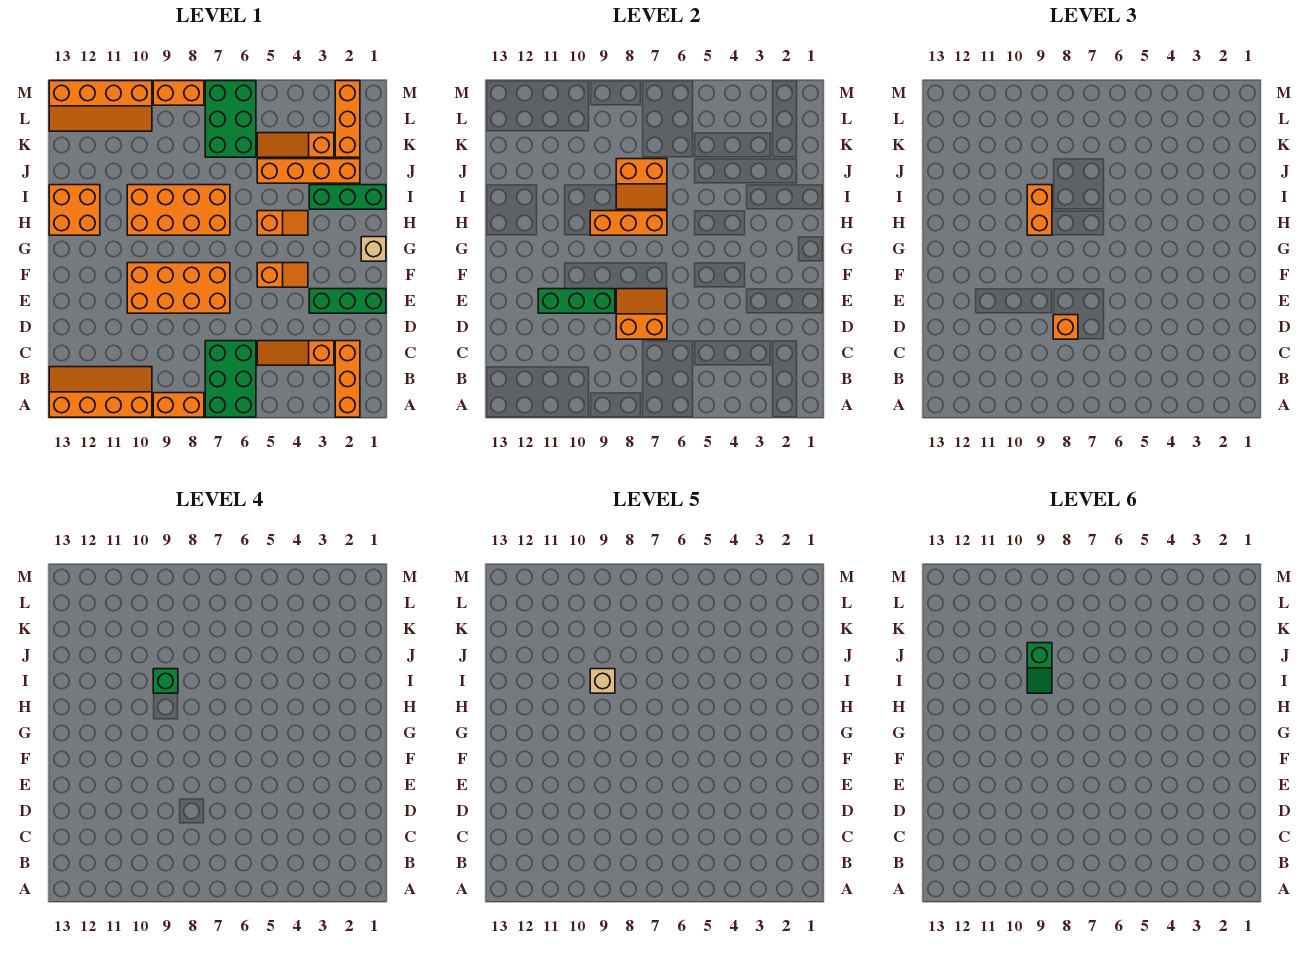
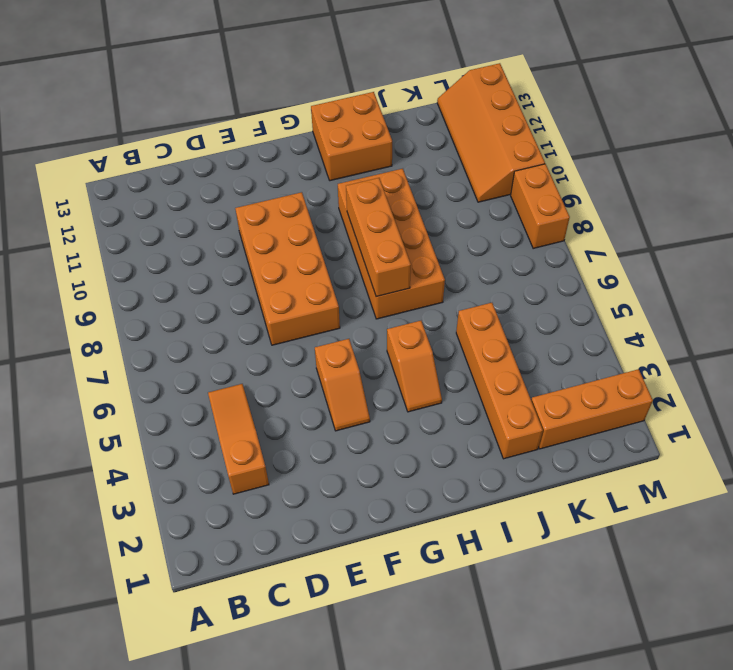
none -> orange 1x3 brick [335,341,360,417]
none -> green 2x3 brick [205,341,256,417]
none -> orange 1x2 brick [153,393,204,417]

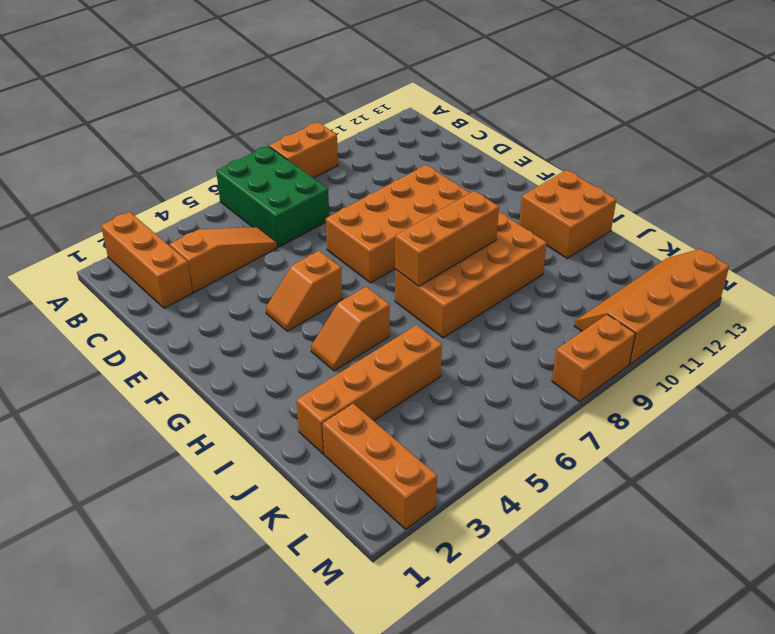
none -> orange 2x4 slope [49,367,152,417]
none -> green 1x3 brick [309,289,386,313]
none -> tan 1x1 brick [361,237,386,261]

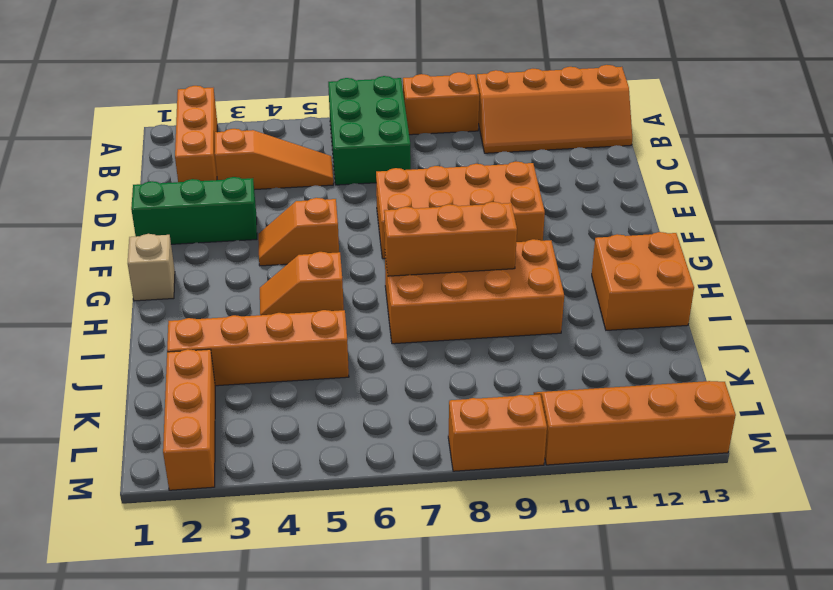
none -> green 1x3 brick [309,185,386,209]
none -> orange 1x3 slope [257,133,334,157]
none -> green 2x3 brick [205,81,256,157]

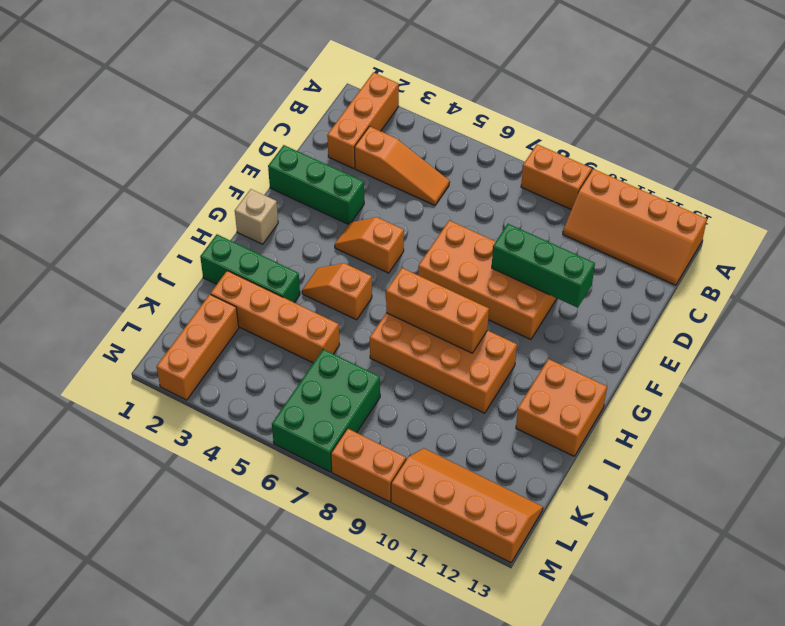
none -> green 2x3 brick [205,341,256,417]
none -> orange 1x3 slope [257,133,334,157]
none -> orange 2x2 slope [616,289,667,339]

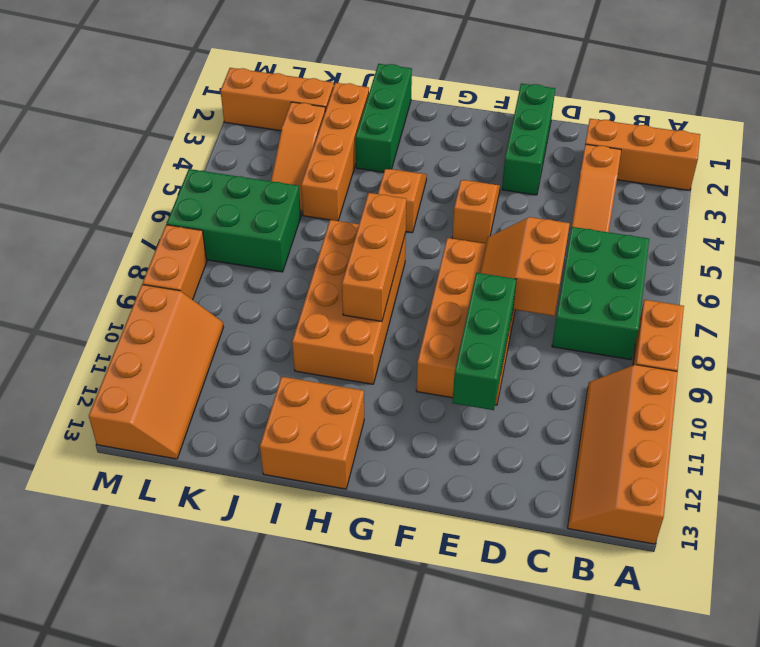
green 2x3 brick [552,227,649,360] -> green 2x3 brick turned to [205,341,256,417]
none -> tan 1x1 brick [361,237,386,261]
none -> orange 2x2 slope [616,159,667,209]
none -> orange 1x1 brick [1053,315,1078,339]

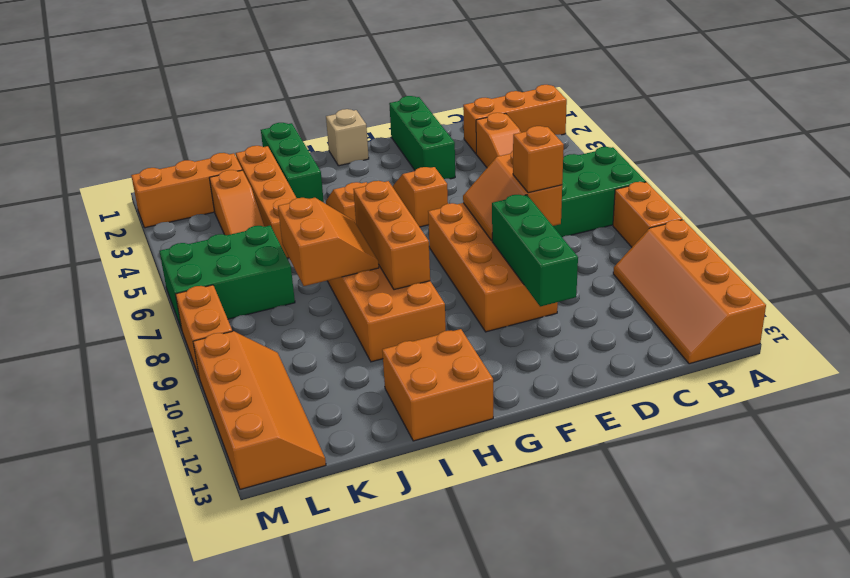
none -> orange 1x2 brick [1027,185,1052,235]
none -> green 1x1 brick [153,669,178,693]
none -> tan 1x1 brick [590,669,615,693]

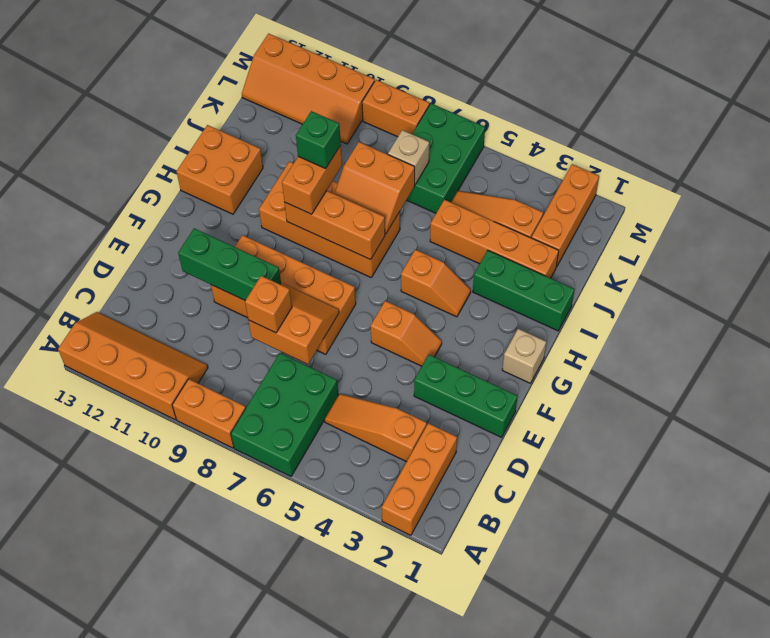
tan 1x1 brick [388,130,429,184] -> tan 1x1 brick moved to [590,669,615,693]
none -> green 1x2 slope [1027,643,1052,693]

